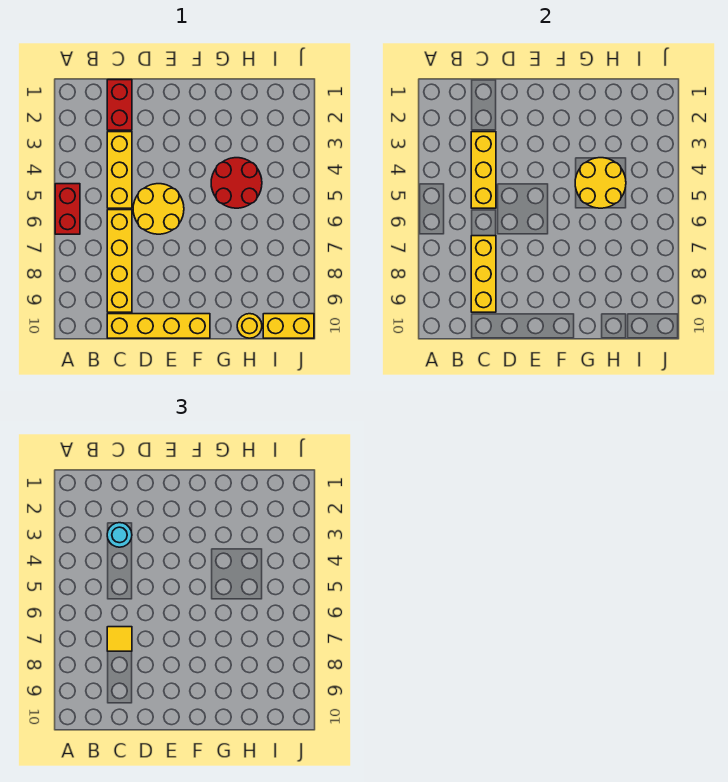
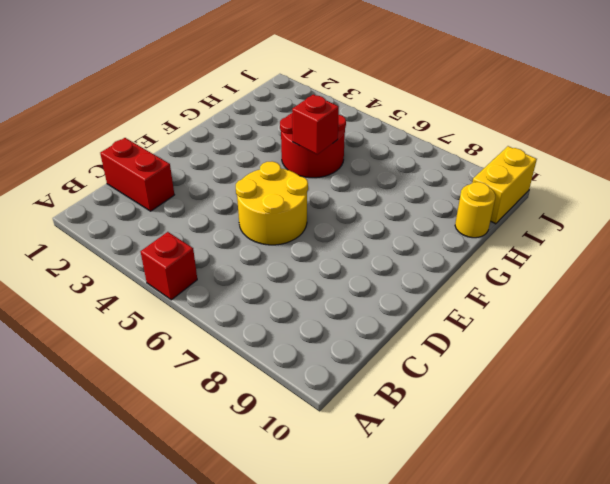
red 1x1 brick [141,232,197,300] -> red 1x2 brick [55,184,80,234]
red 1x1 brick [292,94,339,154] -> yellow 2x2 round brick [575,158,626,208]
none -> yellow 1x3 brick [107,132,132,208]
none -> yellow 1x4 brick [107,210,132,312]
none -> yellow 1x4 brick [107,314,210,338]

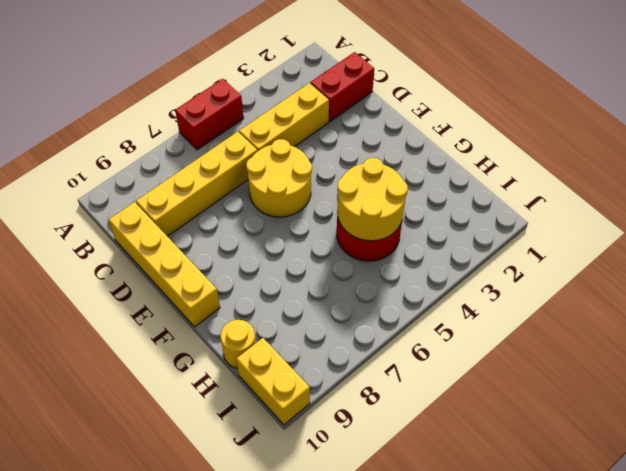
none -> yellow 1x3 brick [471,132,496,208]
none -> yellow 1x3 brick [471,236,496,312]
none -> cyan 1x1 round brick [107,523,132,547]

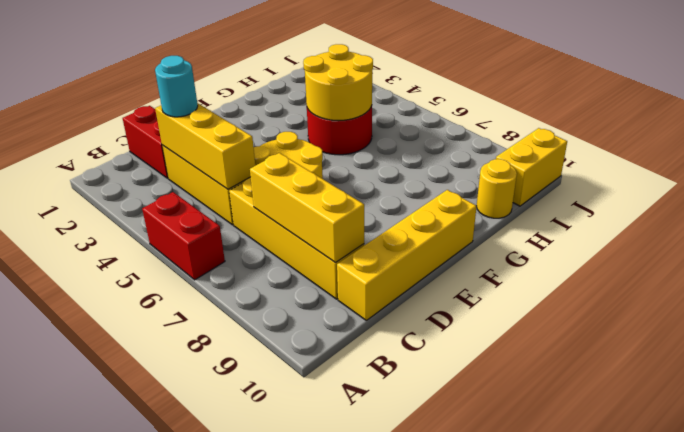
none -> yellow 1x1 tile [107,627,132,651]

